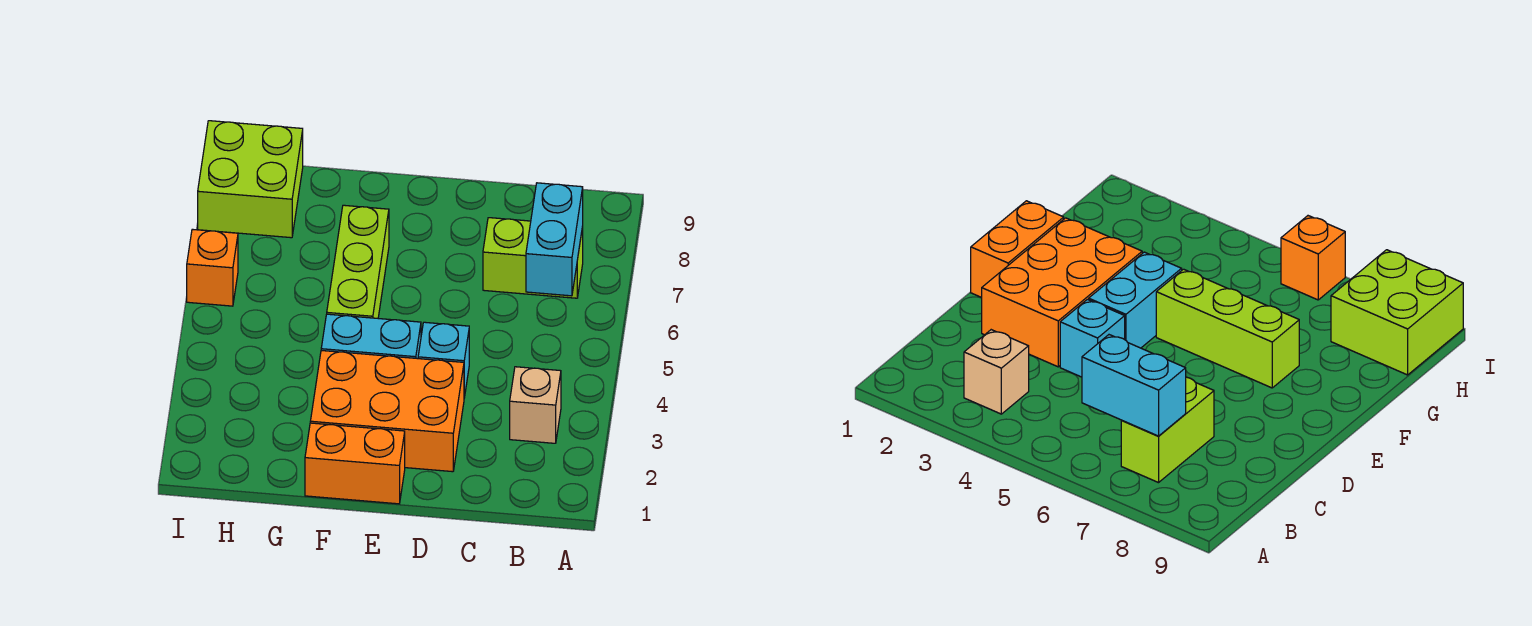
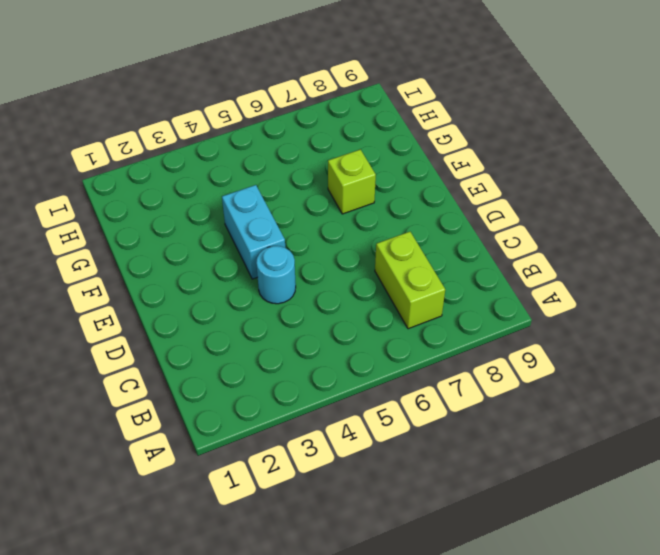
cyan 1x1 round brick [256,246,296,304] -> cyan 1x1 brick [418,322,469,398]
lime 1x1 brick [328,150,376,214] -> lime 1x3 brick [327,205,389,318]
none -> tan 1x1 brick [510,367,561,443]
none -> orange 2x3 brick [310,351,464,472]

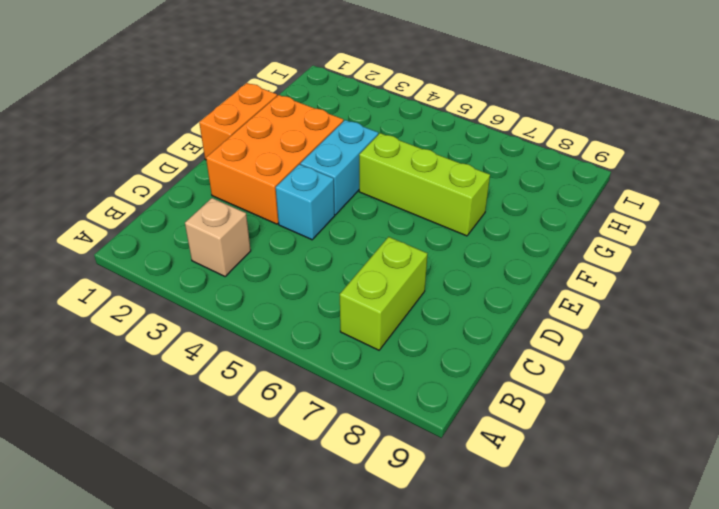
none -> lime 2x2 brick [198,121,303,238]
none -> orange 1x1 brick [187,229,238,306]

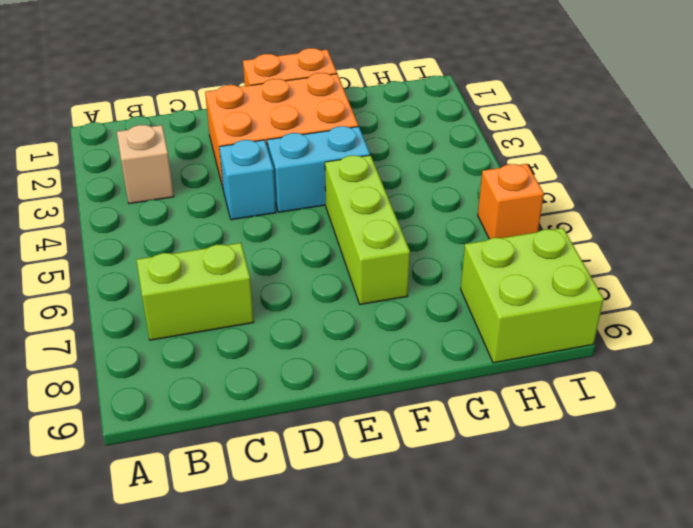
none -> cyan 1x2 brick [526,183,583,296]

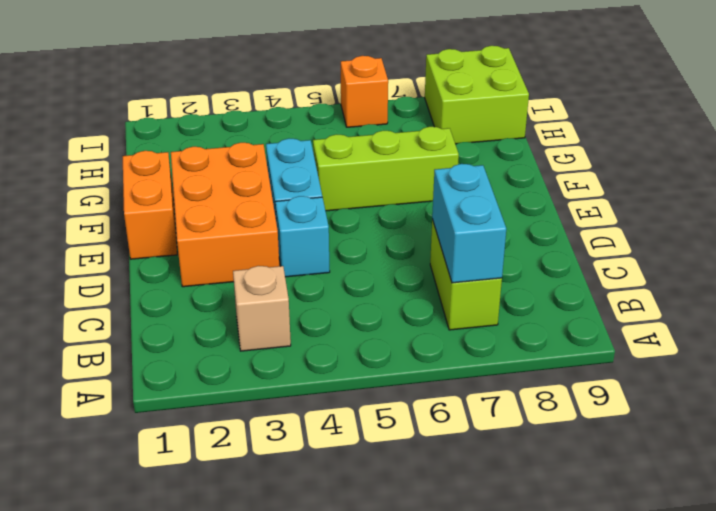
cyan 1x2 brick [432,164,506,283] -> cyan 1x2 brick turned to [526,183,583,296]

